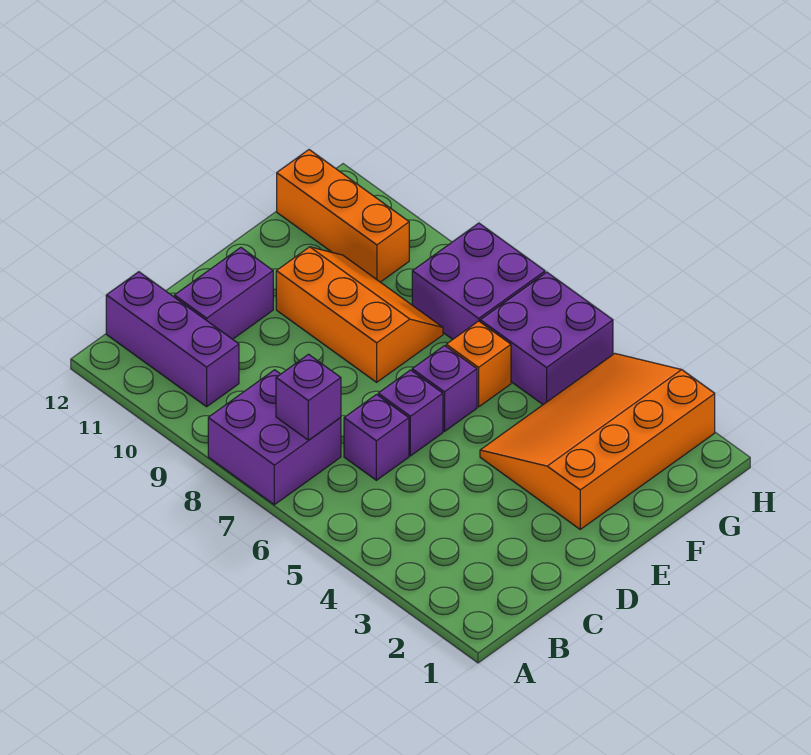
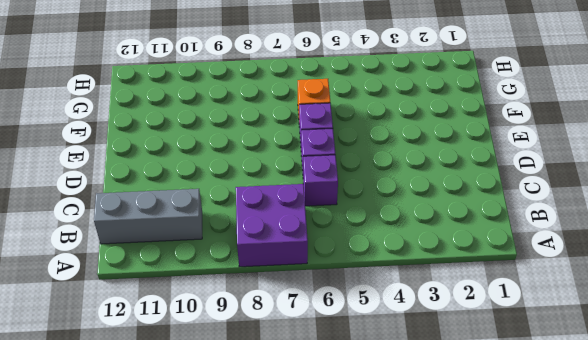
grey 1x3 brick [94,189,202,244] -> purple 1x3 brick [106,272,239,407]
none -> purple 1x2 brick [174,248,273,339]
none -> orange 3x4 slope [480,353,715,529]
none -> orange 2x3 slope [276,247,443,382]

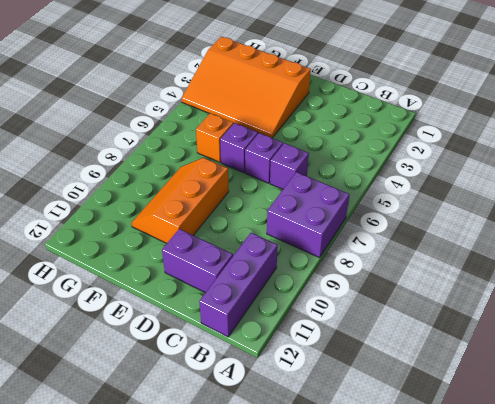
none -> purple 2x2 brick [480,272,613,404]
none -> purple 2x2 brick [412,223,545,339]
none -> orange 1x3 brick [277,150,409,282]

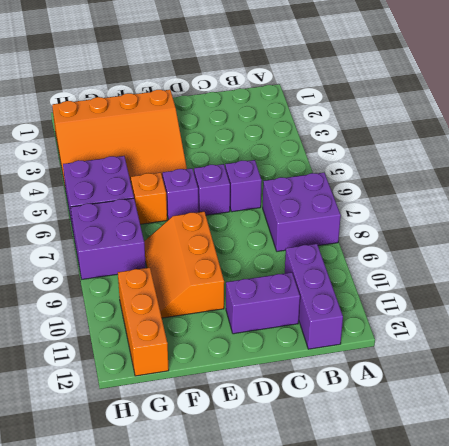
none -> purple 1x1 brick [276,354,341,440]

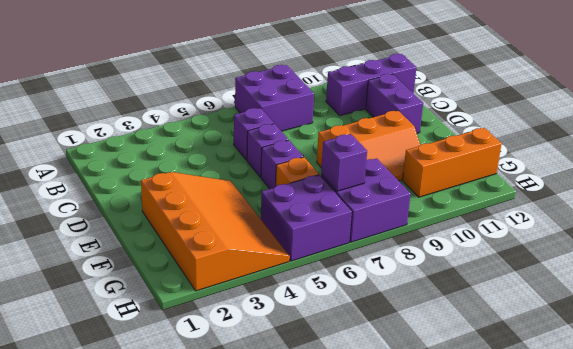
purple 1x1 brick [321,134,367,191] -> purple 1x1 brick moved to [276,354,341,440]

